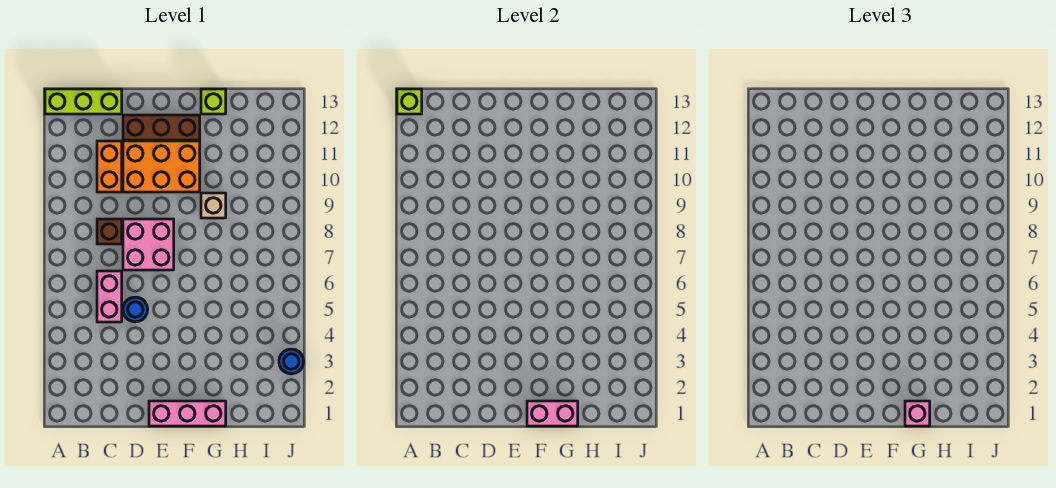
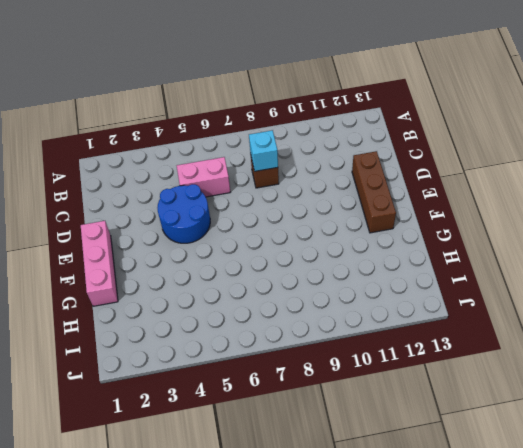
cyan 1x1 brick [249,130,278,171] -> none
blue 2x2 round brick [157,184,210,243] -> blue 1x1 round brick [123,297,148,322]
none -> lime 1x3 brick [45,89,122,114]
none -> orange 1x2 brick [97,141,122,192]
none -> pink 2x2 brick [123,219,174,270]

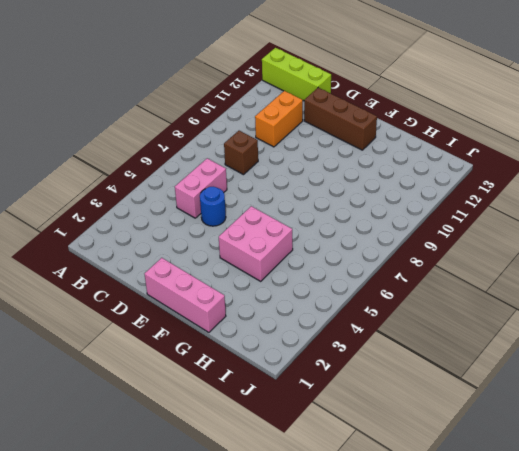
pink 2x2 brick [219,206,293,281] -> pink 2x2 brick moved to [123,219,174,270]
none -> orange 2x3 brick [123,141,200,192]
none -> tan 1x1 brick [201,193,226,218]
none -> lime 1x1 brick [201,89,226,114]

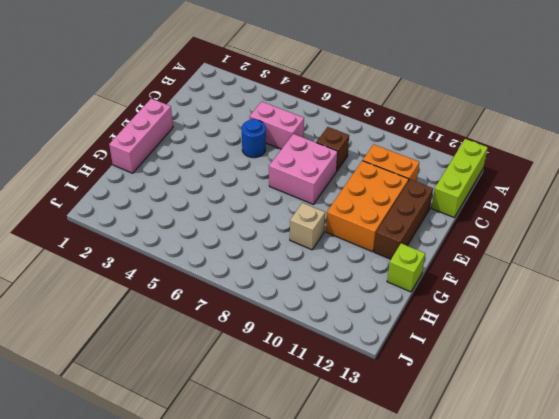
none -> blue 1x1 round brick [279,349,304,374]
none -> lime 1x1 brick [397,89,422,114]
none -> pink 1x2 brick [527,401,578,426]

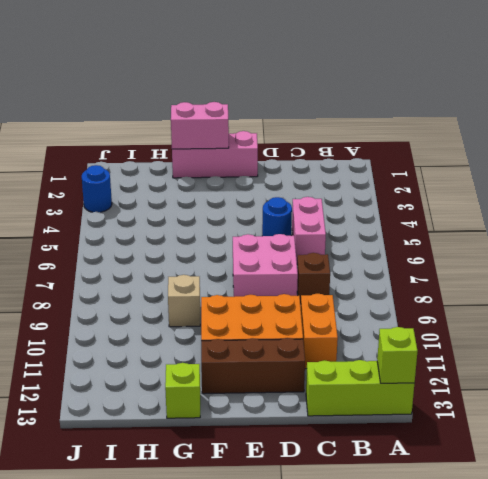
none -> pink 1x1 brick [905,401,930,426]

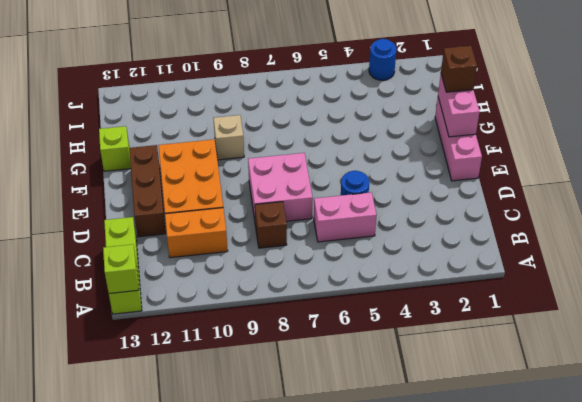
brown 1x1 brick [441,46,477,92] -> pink 1x1 brick [905,401,930,426]

